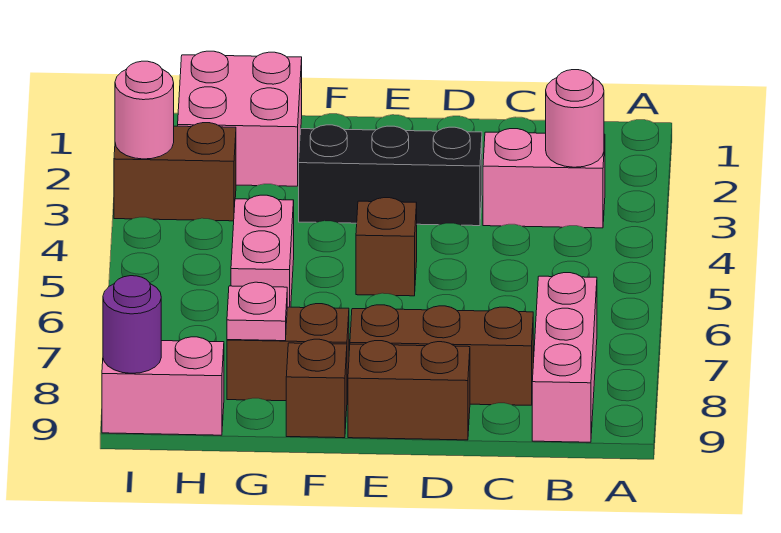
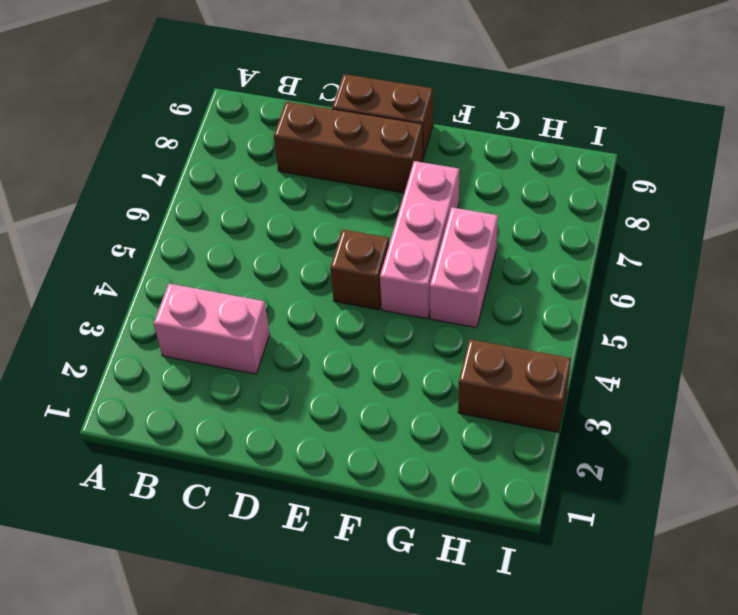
pink 1x3 brick [380,161,459,319] -> pink 1x3 brick moved to [532,273,597,442]
none -> black 1x3 brick [299,125,482,226]
none -> brown 1x2 brick [227,304,349,401]
none -> brown 1x1 brick [286,339,347,438]

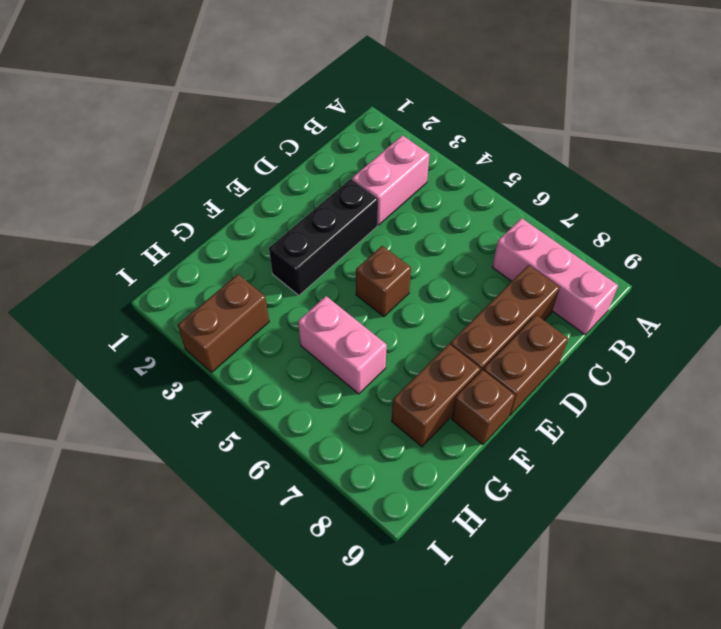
none -> pink 2x2 brick [178,51,302,186]
none -> pink 1x2 brick [102,337,224,435]
none -> pink 1x1 round brick [546,70,604,167]

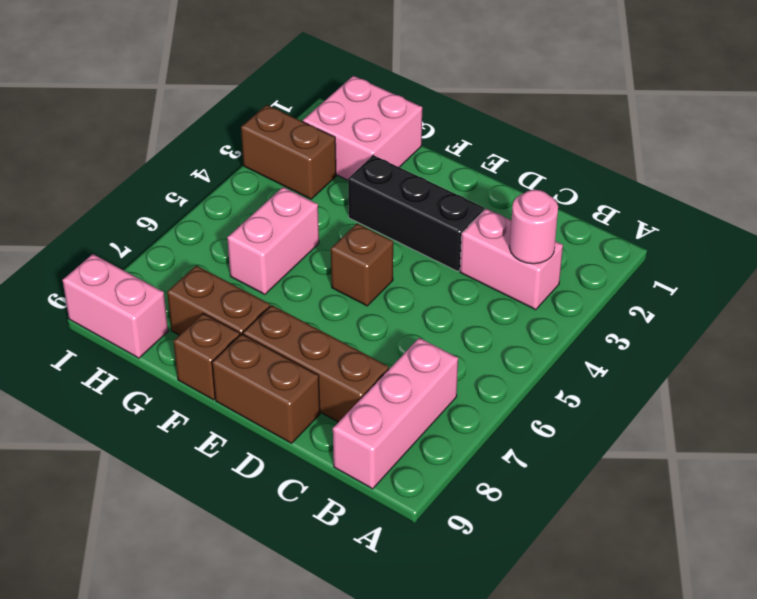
none -> pink 1x1 plate [227,282,287,341]
none -> pink 1x1 round brick [115,61,174,159]
none -> purple 1x1 round brick [103,276,161,373]

